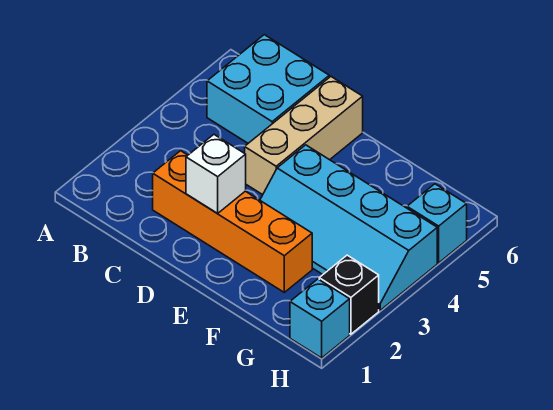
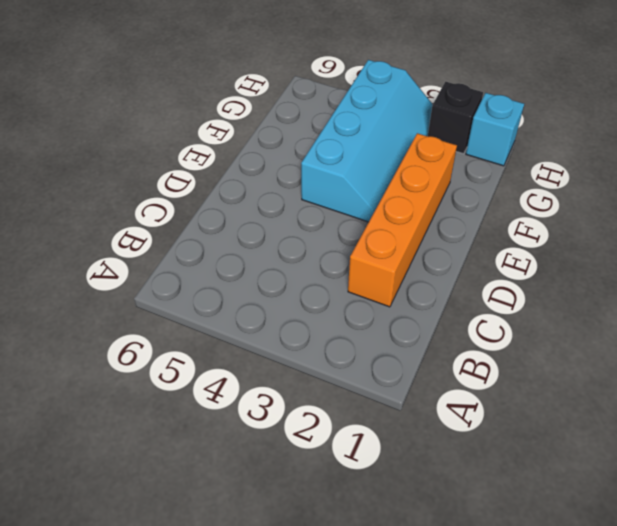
none -> cyan 2x2 brick [207,35,329,143]
none -> tan 1x3 brick [245,77,363,195]

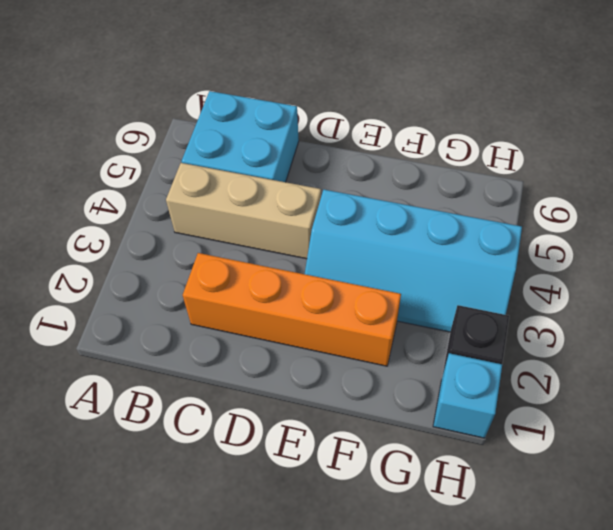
tan 1x3 brick [166,163,321,259] -> tan 1x3 brick turned to [245,77,363,195]
none -> cyan 1x1 brick [407,184,467,263]
none -> white 1x1 brick [186,135,246,214]

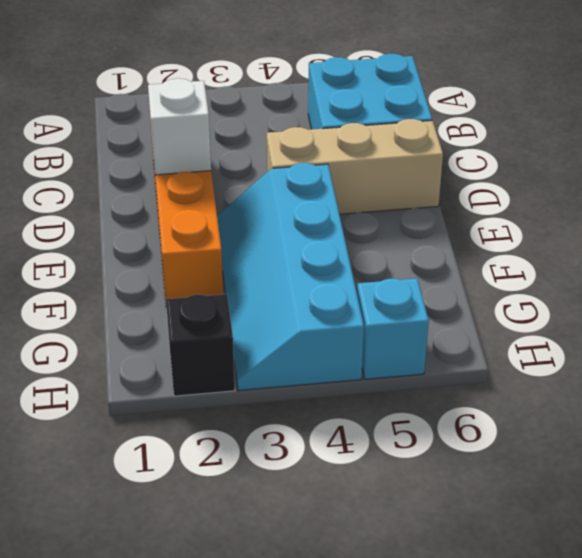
none -> cyan 1x1 brick [290,279,350,358]

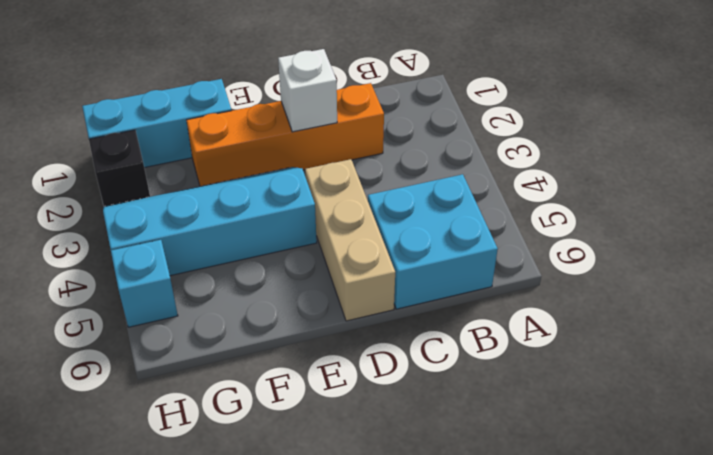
cyan 1x3 brick [82,79,231,168] -> cyan 1x1 brick [290,279,350,358]

